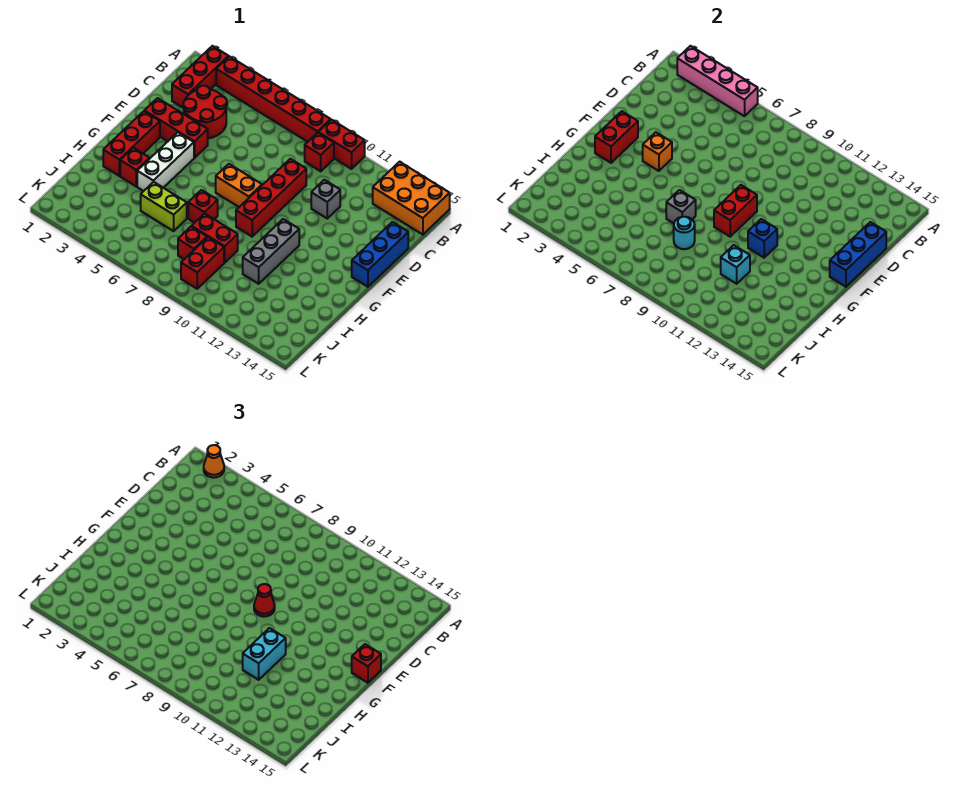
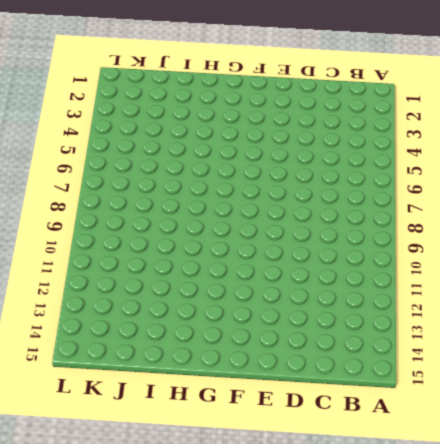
none -> red 1x3 brick [172,46,229,108]
none -> red 1x6 brick [216,56,331,142]
none -> red 1x2 brick [318,120,365,169]
none -> orange 2x3 brick [373,162,450,235]

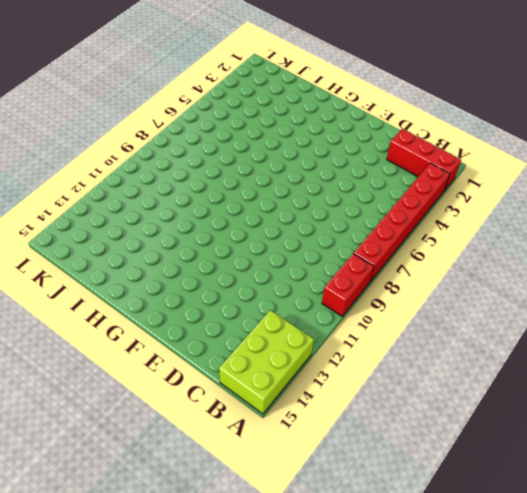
lime 2x3 brick [219,310,314,414] -> orange 2x3 brick [373,162,450,235]
none -> red 1x1 brick [305,133,334,171]
none -> red 2x2 round brick [183,86,227,138]
none -> red 1x4 brick [236,159,306,237]
none -> grey 1x1 brick [311,180,340,218]

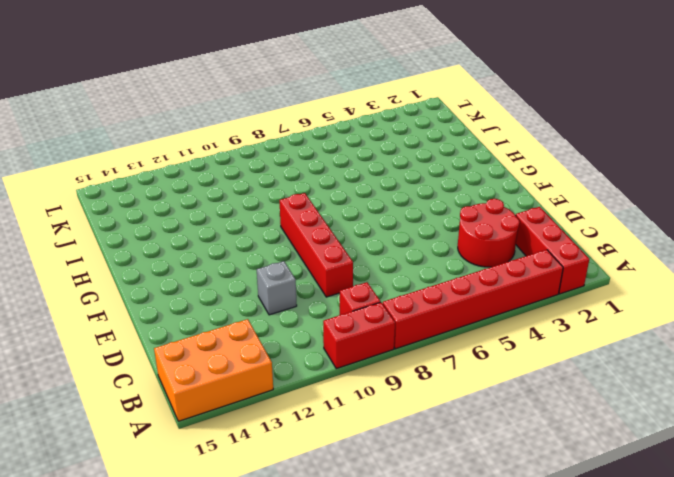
none -> blue 1x3 brick [352,222,408,287]
none -> red 1x3 brick [145,98,208,158]
none -> red 1x3 brick [103,111,160,176]
none -> white 1x3 brick [137,132,194,191]

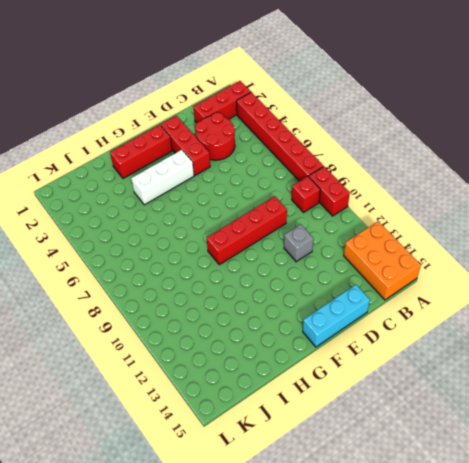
cyan 1x3 brick [303,285,370,347] -> blue 1x3 brick [352,222,408,287]
none -> orange 1x2 brick [216,164,262,207]
none -> grey 1x3 brick [243,219,299,284]
none -> red 1x1 brick [120,148,150,186]
none -> red 1x1 brick [188,190,218,223]

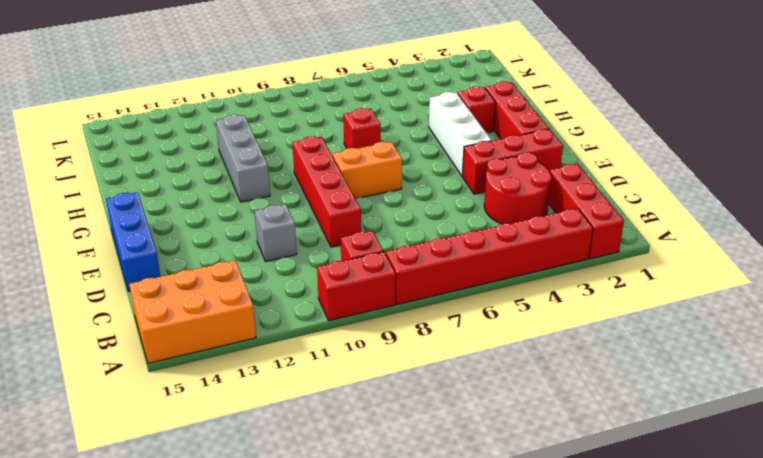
none -> lime 1x2 brick [141,182,187,231]
none -> red 1x2 brick [192,213,238,263]
none -> red 1x1 brick [178,227,207,259]
none -> red 1x2 brick [181,237,224,289]

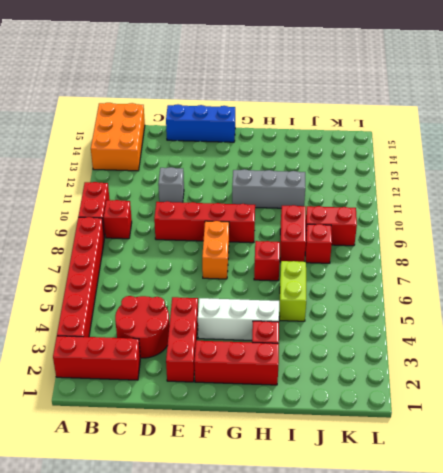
none -> pink 1x4 brick [677,46,758,116]
none -> blue 1x3 brick [830,222,886,287]
none -> red 1x2 brick [595,111,638,163]
none -> orange 1x1 brick [643,132,672,171]

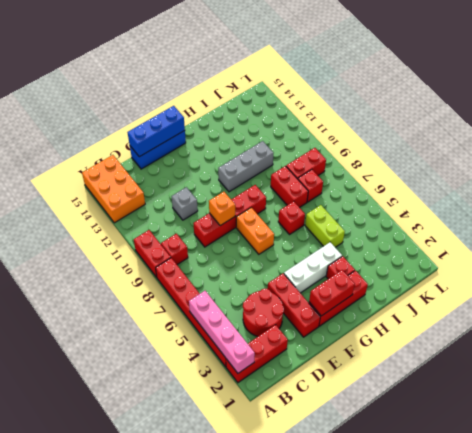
orange 1x1 brick [209,192,235,226] -> orange 1x1 brick moved to [643,132,672,171]
none -> red 1x2 brick [714,185,757,237]
none -> blue 1x1 brick [748,219,777,258]
none -> grey 1x1 brick [666,190,696,223]
none -> cyan 1x1 round brick [674,217,695,249]

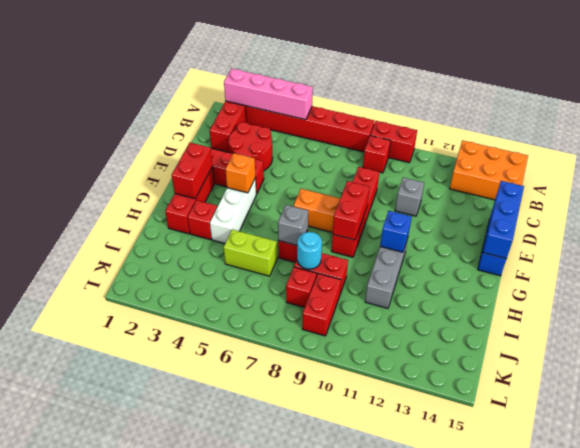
none -> cyan 1x1 brick [721,245,750,284]
none -> orange 1x1 cone [204,445,224,478]
none -> red 1x1 cone [254,584,275,617]
none -> red 1x1 brick [352,644,381,683]

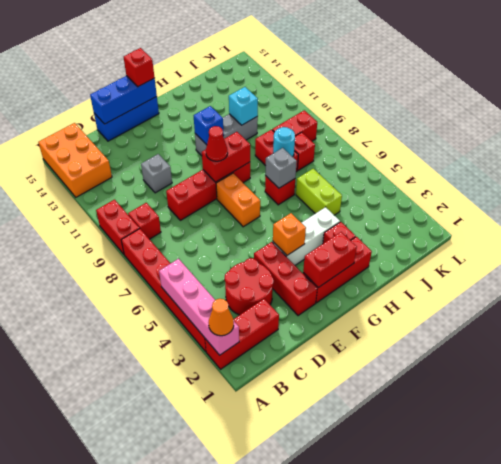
none -> cyan 1x2 brick [243,628,286,680]

